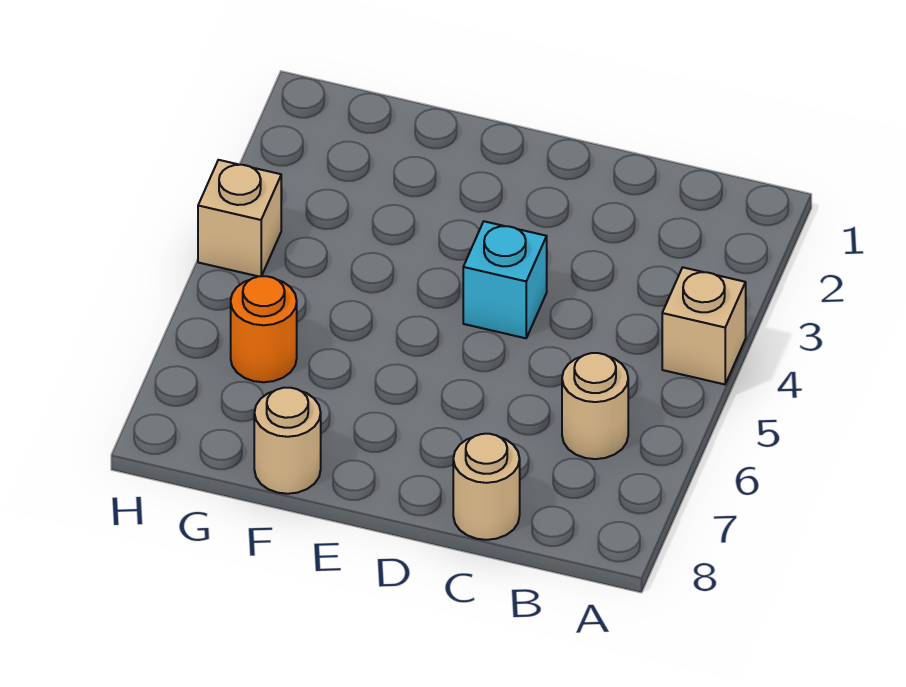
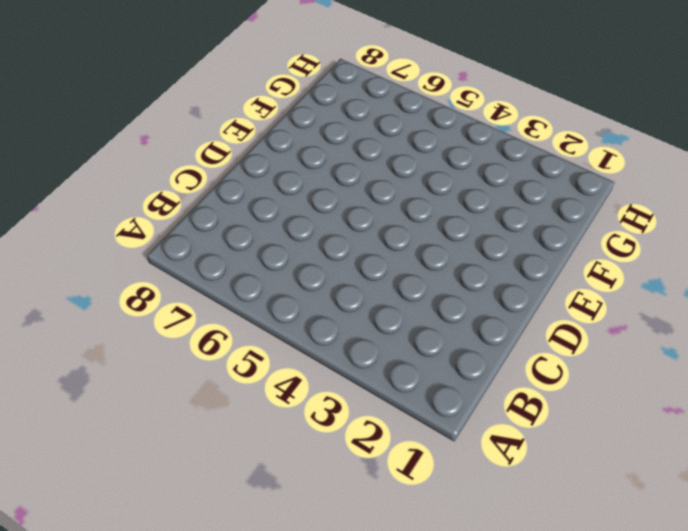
none -> tan 1x1 brick [662,267,746,384]
none -> tan 1x1 round brick [562,353,628,459]

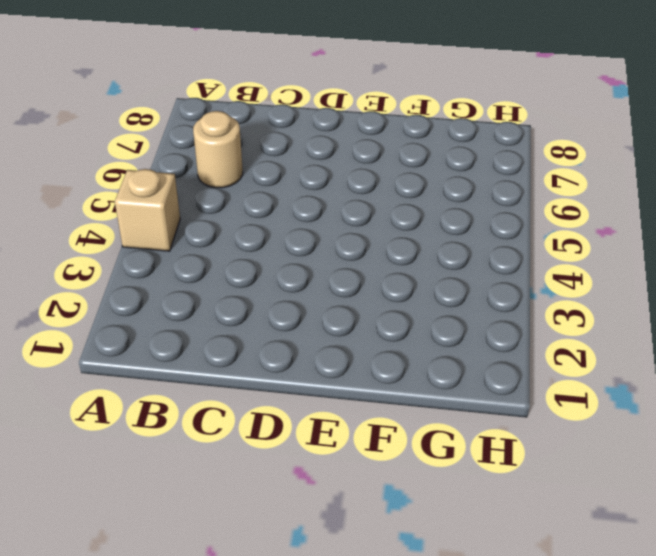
none -> tan 1x1 round brick [453,434,520,540]
none -> cyan 1x1 brick [463,221,547,338]

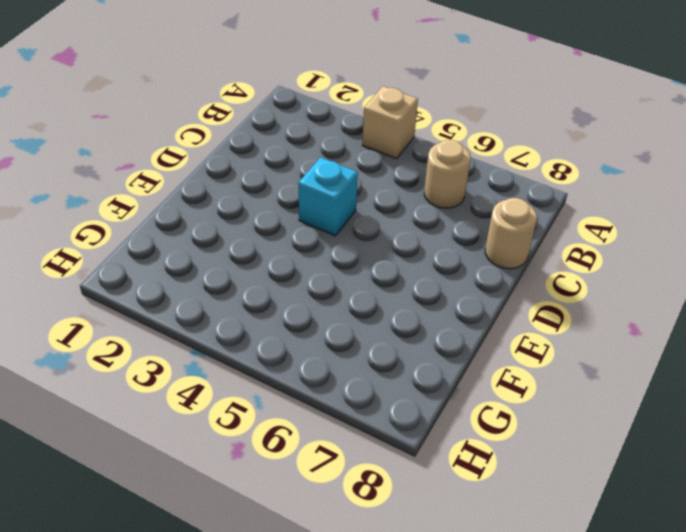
none -> tan 1x1 round brick [254,388,321,494]
none -> orange 1x1 round brick [231,276,297,382]

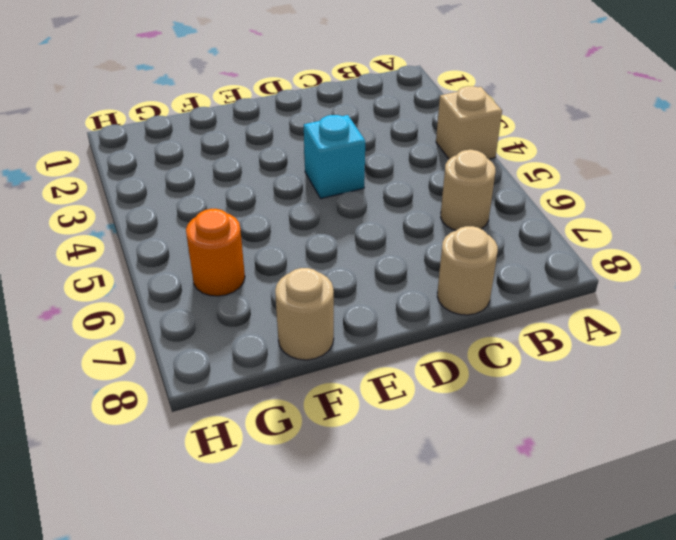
none -> tan 1x1 brick [198,160,281,276]

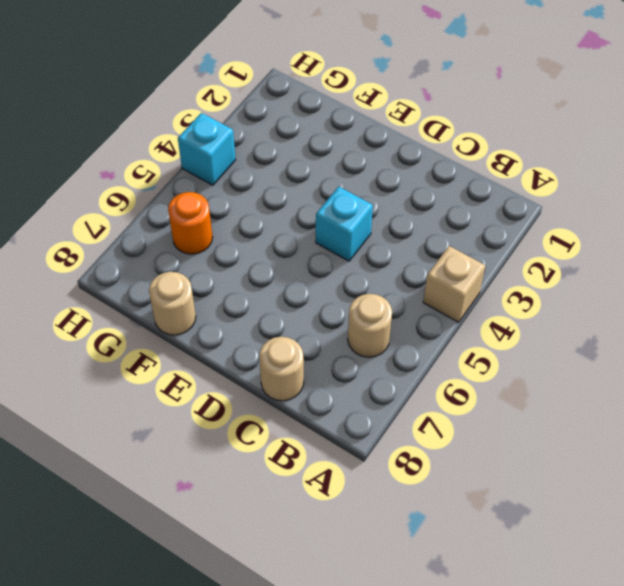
cyan 1x1 brick [178,113,236,185] -> tan 1x1 brick [198,160,281,276]

